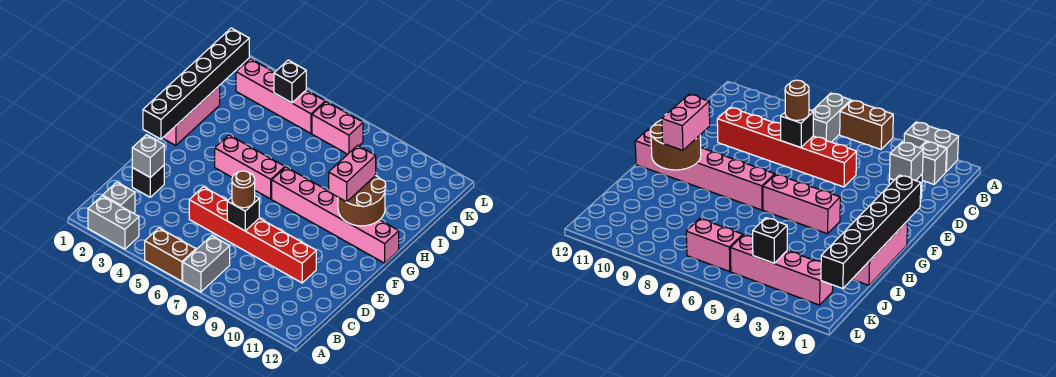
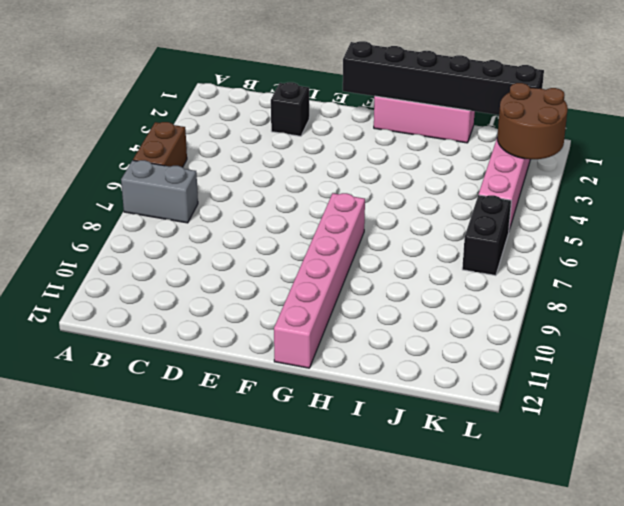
brown 2x2 round brick [497,83,568,160] -> brown 2x2 round brick moved to [338,175,386,226]
black 1x2 brick [462,195,511,276] -> pink 1x2 brick [312,102,363,154]
none -> grey 1x2 brick [88,196,139,249]
none -> grey 1x1 brick [103,182,135,213]
none -> red 1x6 brick [189,187,316,283]

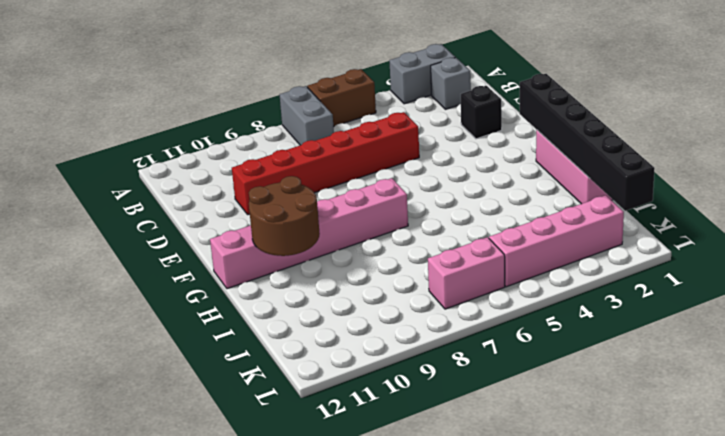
none -> pink 1x3 brick [215,135,285,199]
none -> grey 1x1 brick [132,135,164,177]
none -> black 1x1 brick [227,196,259,231]

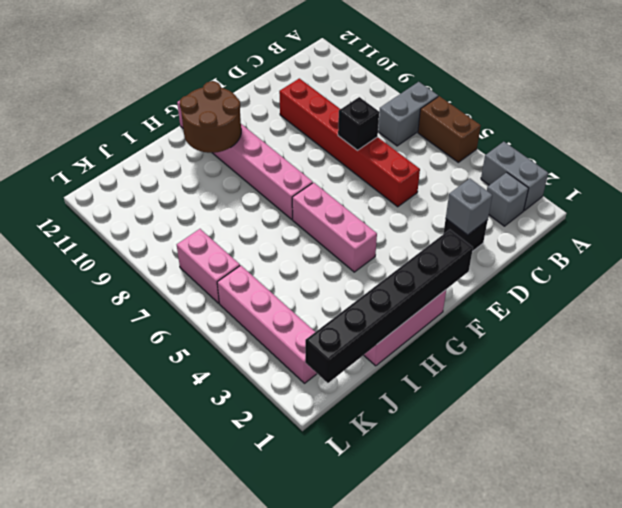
none -> black 1x1 brick [274,60,306,103]
none -> brown 1x1 round brick [232,171,255,208]
none -> pink 1x2 brick [329,145,376,202]

